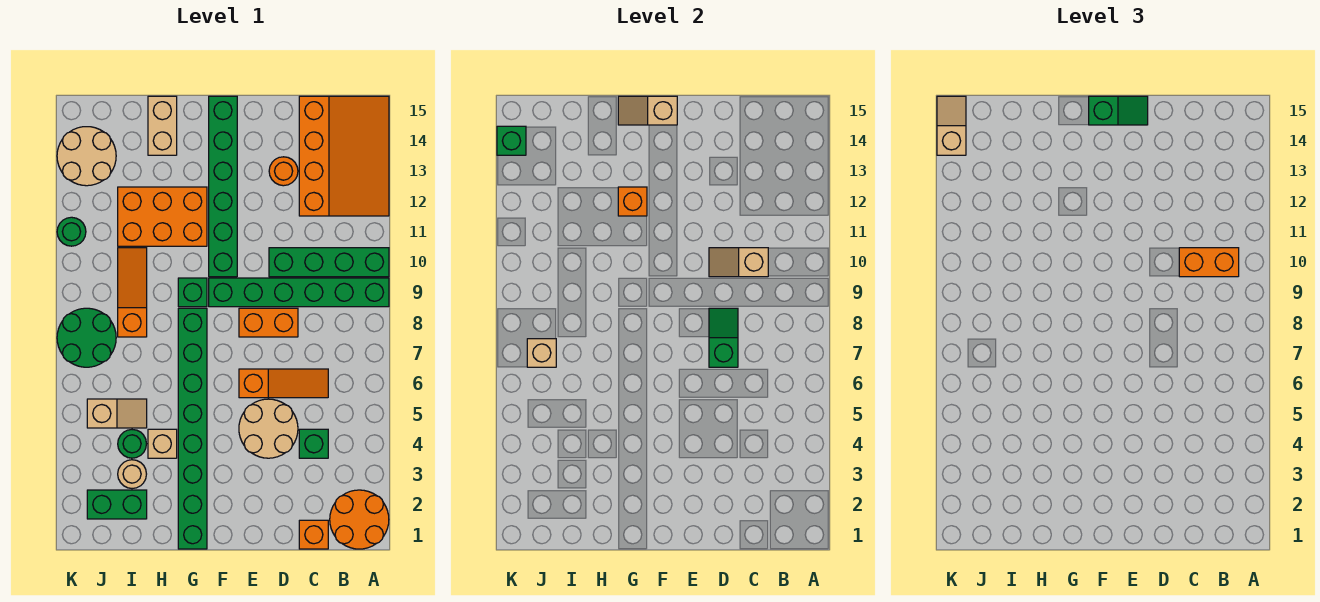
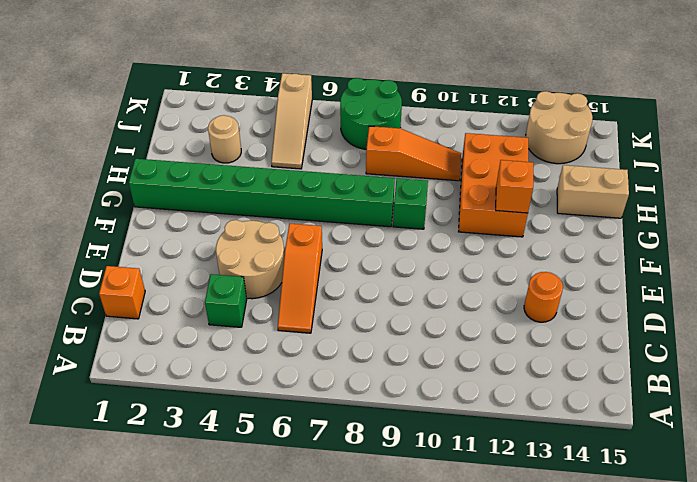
tan 1x3 slope [271,73,312,169] -> tan 1x2 slope [87,399,147,428]
none -> orange 2x2 round brick [330,490,389,549]
none -> green 1x6 brick [209,278,389,307]
none -> green 1x4 brick [269,248,389,277]
none -> orange 3x4 slope [299,96,389,216]

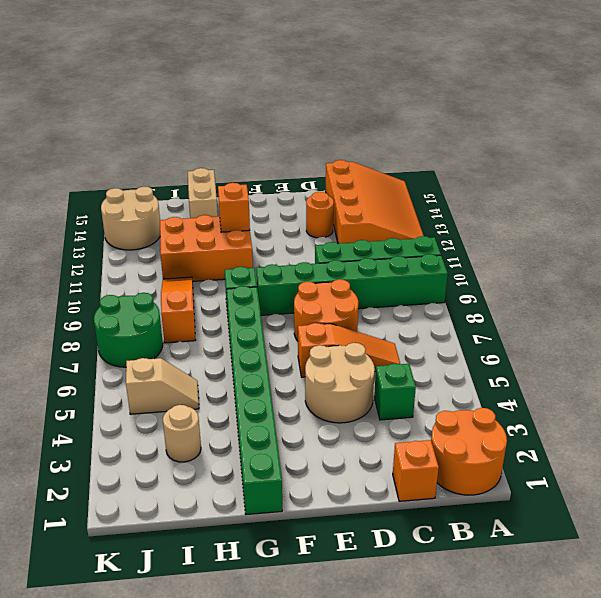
orange 2x2 round brick [294,279,358,341] -> orange 1x2 brick [239,308,298,337]
none -> green 1x6 brick [209,96,237,277]
none -> tan 1x1 brick [148,429,177,458]
none -> green 1x2 brick [87,490,147,519]
none -> green 1x1 round brick [118,430,146,458]

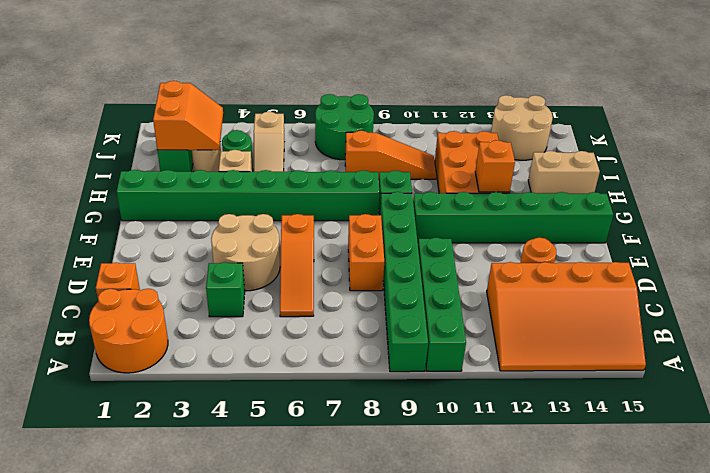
orange 2x2 slope [153,81,223,150] -> none
none -> green 1x1 round brick [57,217,86,246]
none -> tan 1x2 slope [709,248,768,277]
none -> green 1x2 slope [709,308,738,367]
none -> tan 1x2 slope [618,96,677,125]

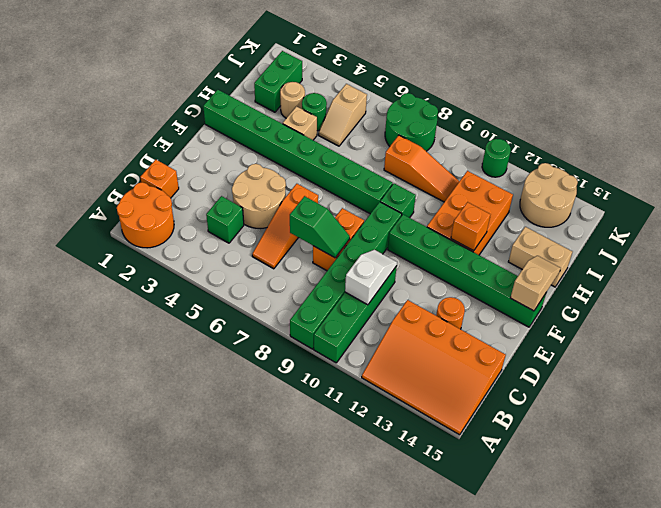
white 1x2 slope [345,250,397,305] -> tan 1x2 slope [709,248,768,277]
none -> tan 1x1 brick [527,339,556,367]
none -> green 1x1 brick [497,126,526,155]
none -> orange 1x2 brick [1179,248,1239,277]
none -> green 1x2 slope [1089,96,1148,125]

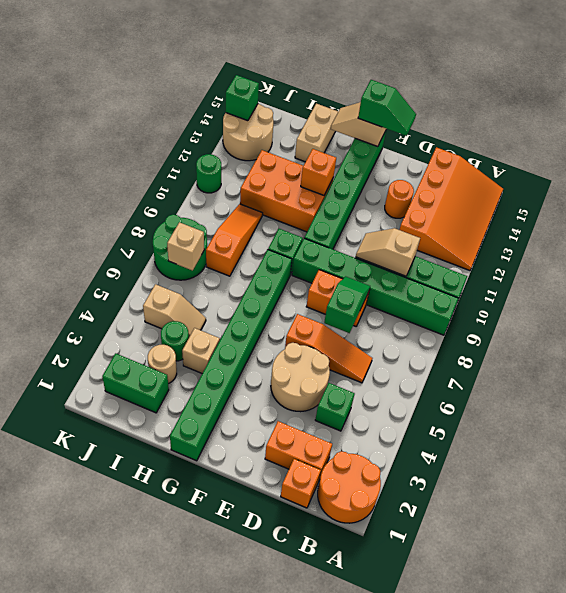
orange 1x2 brick [265,421,332,480] -> orange 1x2 brick moved to [1179,248,1239,277]
none -> tan 1x2 slope [937,96,966,155]

